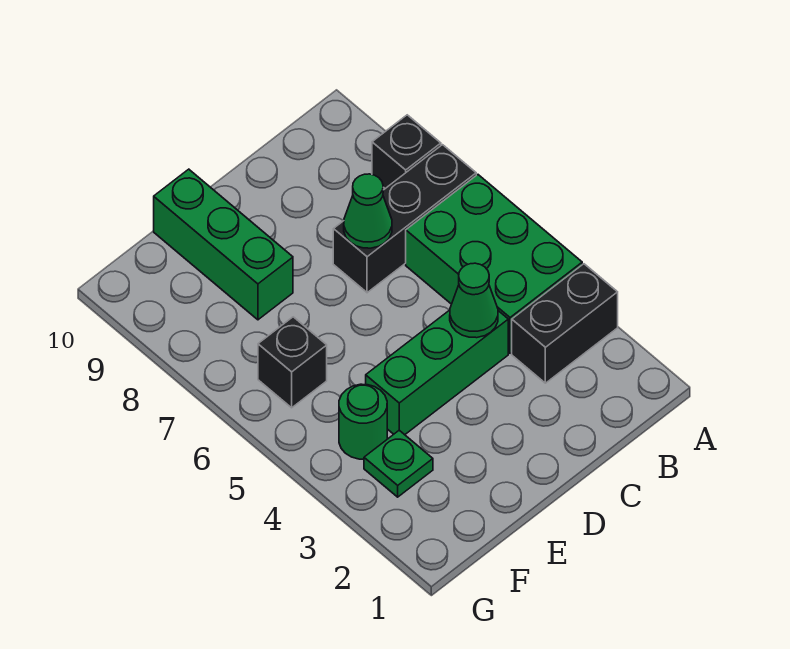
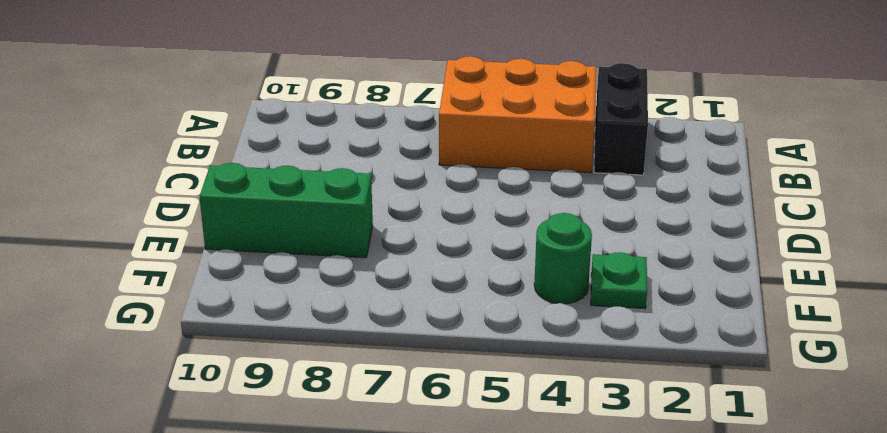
orange 2x3 brick [439,56,596,173] -> green 2x3 brick [406,175,582,353]
none -> black 1x3 brick [333,145,476,293]
none -> black 1x1 brick [372,115,441,188]

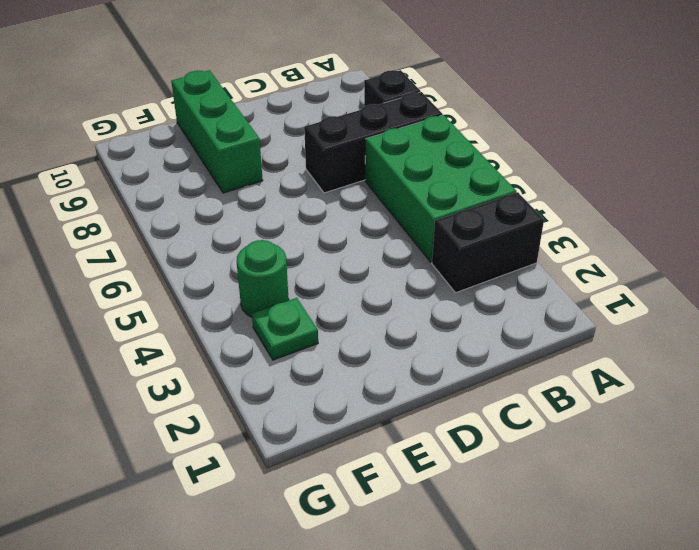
none -> green 1x3 brick [366,310,508,435]
none -> black 1x1 brick [258,317,327,408]

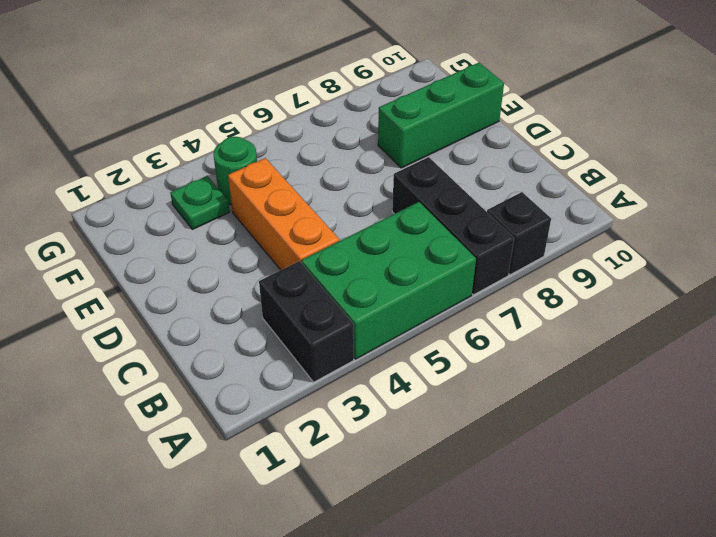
orange 1x3 brick [228,158,339,270] -> green 1x3 brick [366,310,508,435]
none -> black 1x1 brick [258,317,327,408]
none -> green 1x1 cone [450,263,498,338]

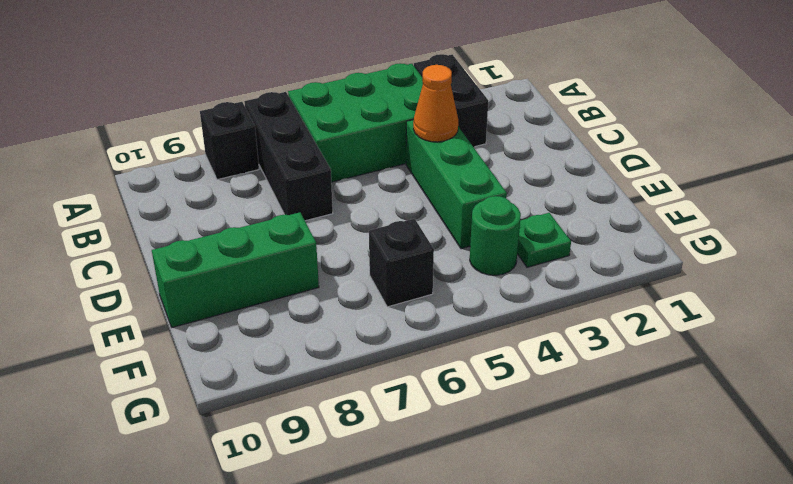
orange 1x1 cone [413,65,458,142] -> green 1x1 cone [450,263,498,338]
none -> green 1x1 cone [344,174,392,248]

